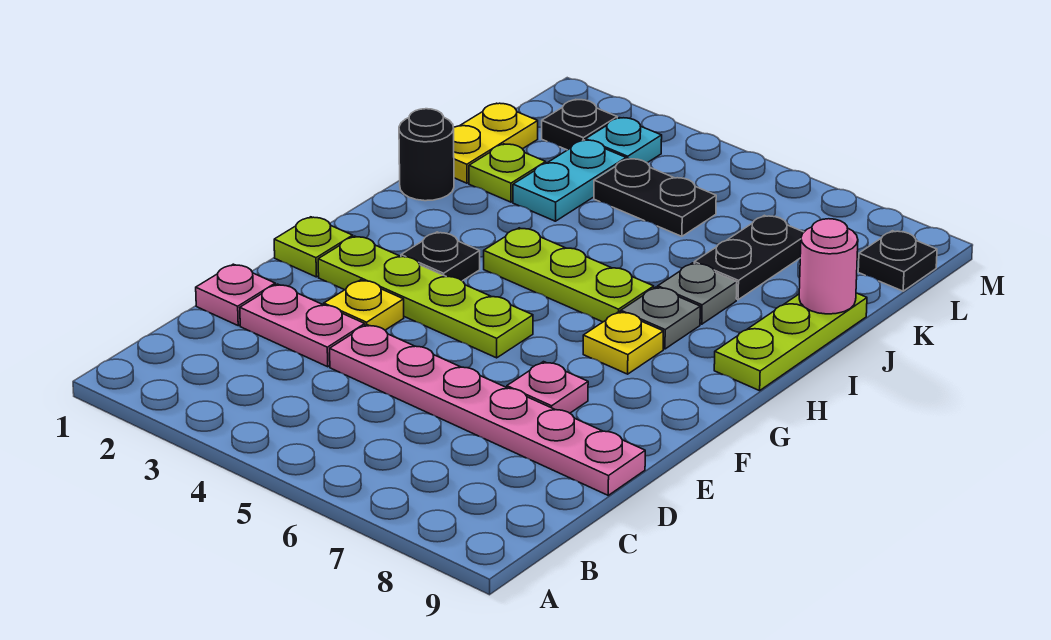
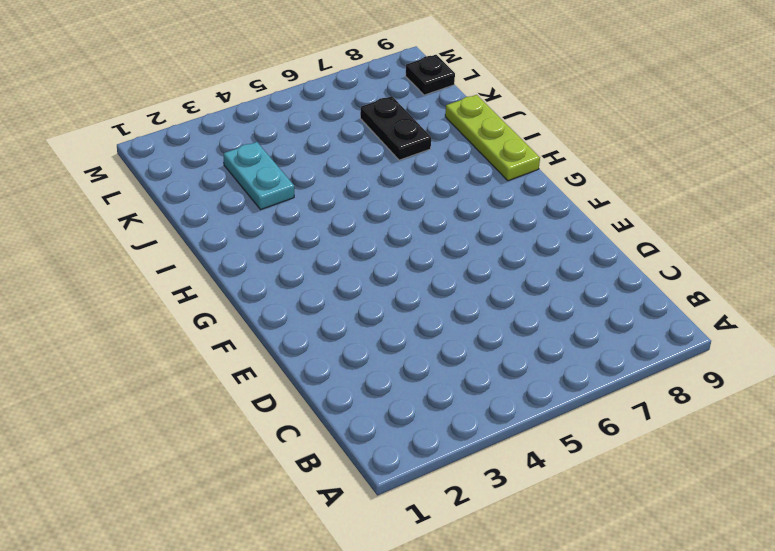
none -> pink 1x1 plate [196,264,275,326]
none -> pink 1x2 plate [240,284,365,367]
none -> pink 1x6 plate [330,325,645,495]

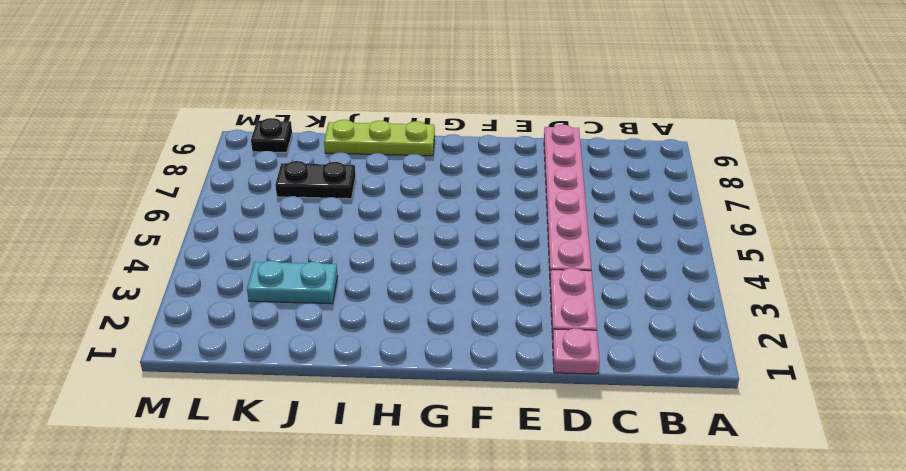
none -> yellow 1x1 plate [324,280,404,330]
none -> pink 1x1 plate [507,362,588,413]
none -> lime 1x1 plate [274,217,353,277]

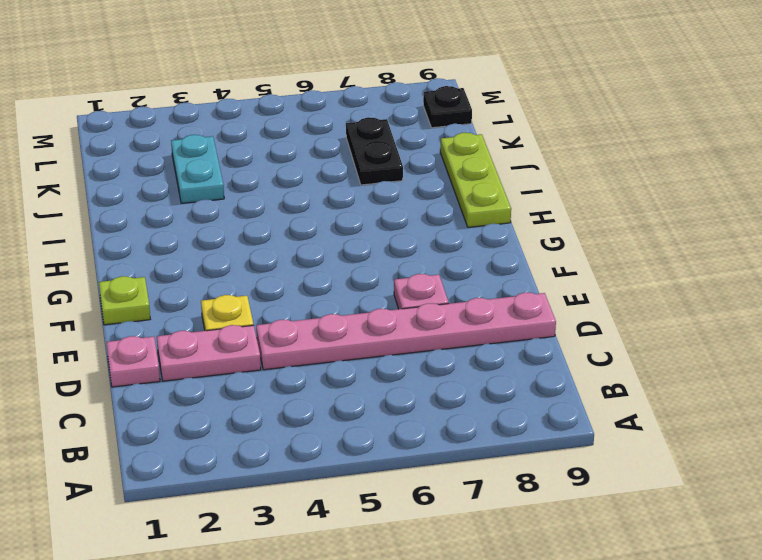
none -> lime 1x4 plate [318,236,533,358]
none -> black 1x1 plate [401,232,480,281]
none -> yellow 1x1 plate [583,312,663,374]

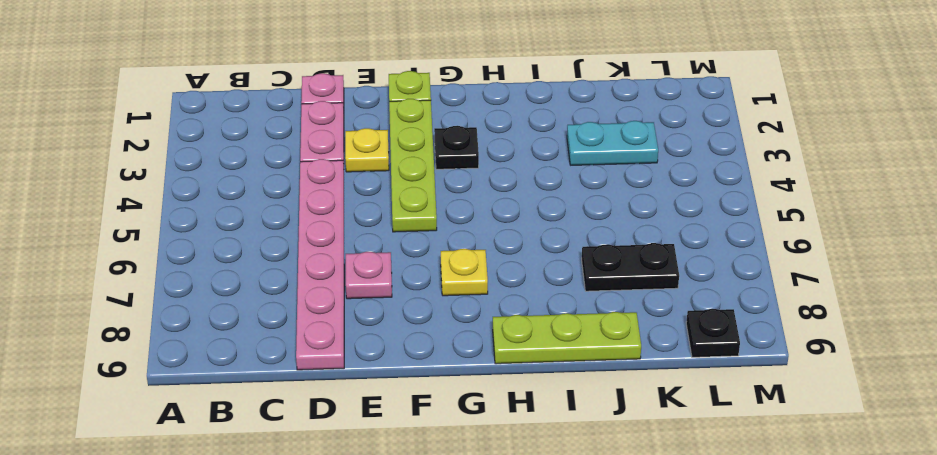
none -> lime 1x3 plate [484,228,654,322]
none -> grey 1x1 plate [621,287,700,349]
none -> black 1x1 round brick [399,109,454,201]

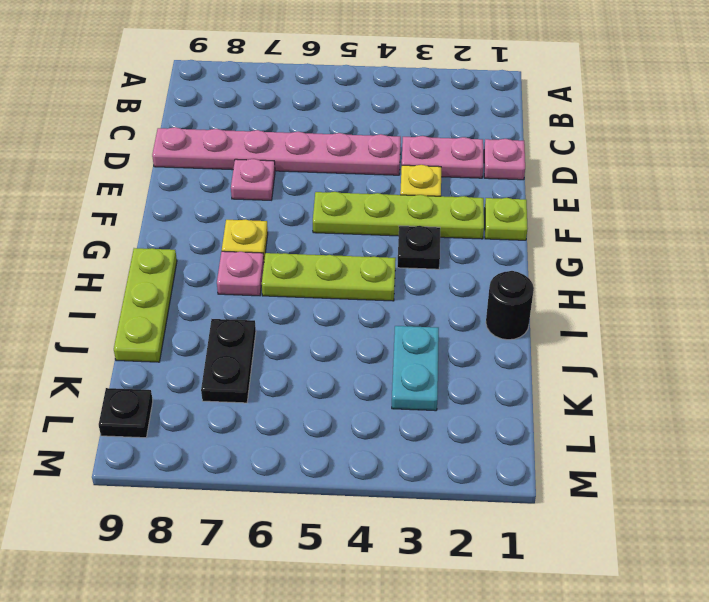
pink 1x1 plate [217,251,264,296] -> grey 1x1 plate [621,287,700,349]
none -> grey 1x1 plate [658,263,737,324]
none -> yellow 1x2 plate [453,103,538,183]
none -> lime 1x1 plate [469,144,546,202]

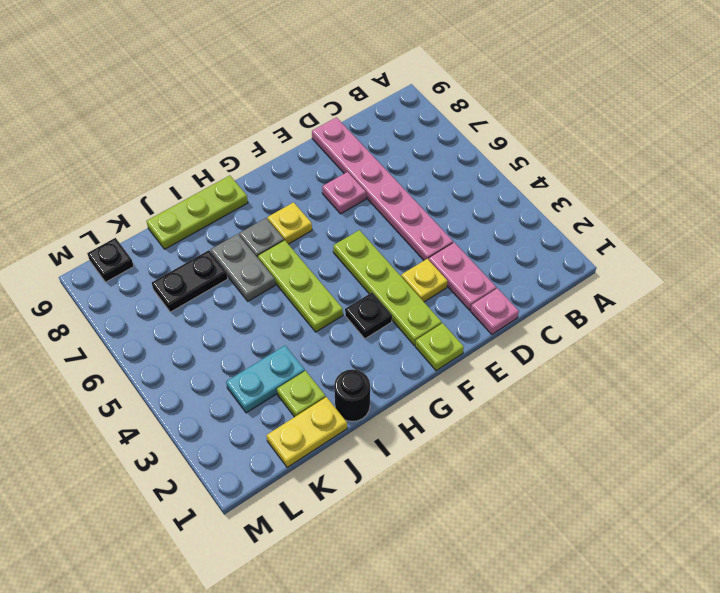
grey 1x2 plate [211,234,275,301] -> grey 1x1 plate [658,263,737,324]
none -> black 1x2 plate [594,159,716,236]
none -> black 1x1 plate [542,99,617,150]
none -> cyan 1x1 plate [586,118,662,163]

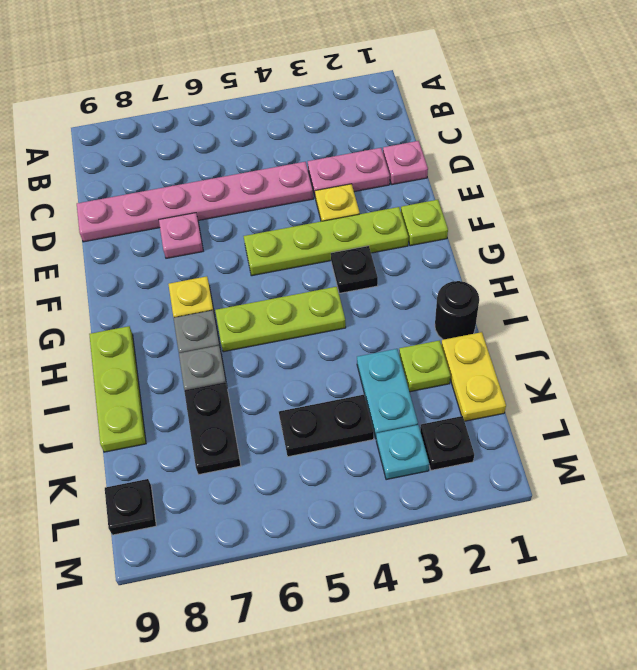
none -> pink 1x1 round brick [799,219,858,314]

